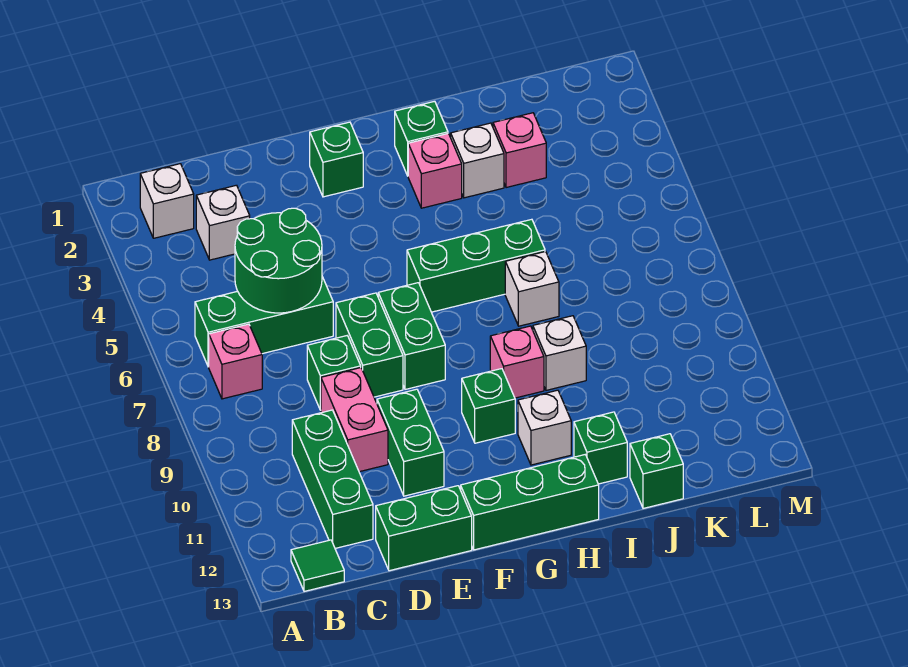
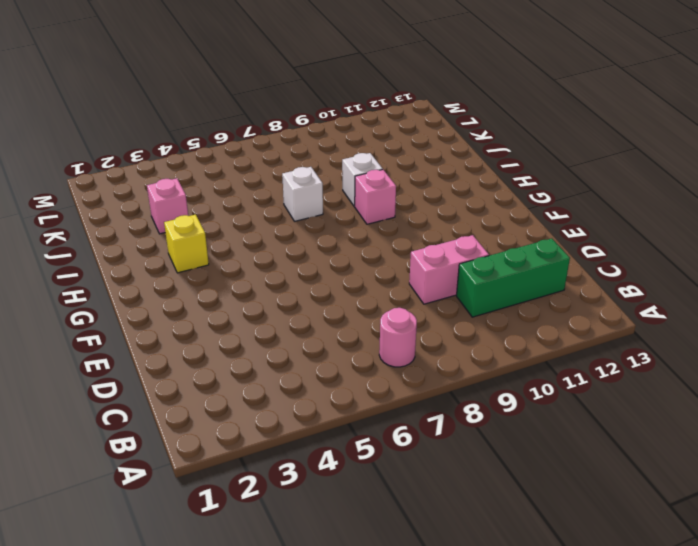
pink 1x1 round brick [379,308,417,367] -> pink 1x1 brick [209,324,262,399]
yellow 1x1 brick [164,215,209,273] -> pink 1x1 brick [408,134,462,208]
none -> white 1x1 brick [140,164,194,238]
none -> green 1x3 brick [195,277,333,367]
none -> green 1x1 tile [291,540,344,591]

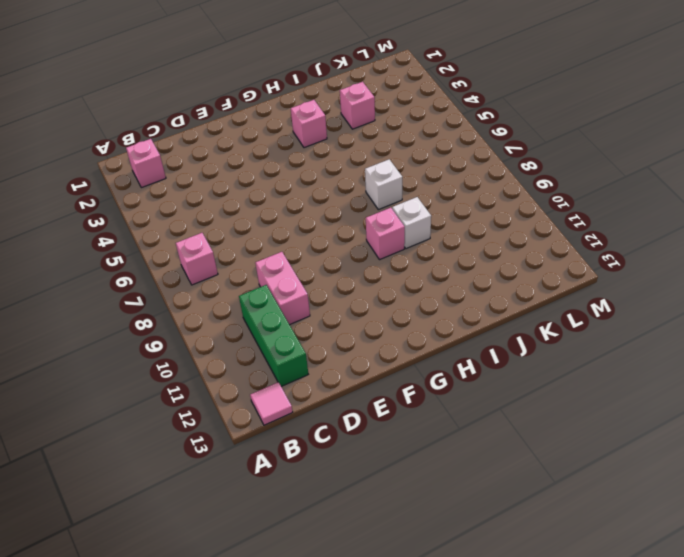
pink 1x1 brick [126,139,166,188] -> white 1x1 brick [140,164,194,238]
pink 1x1 tile [250,382,293,425] -> green 1x1 tile [291,540,344,591]
none -> green 1x3 brick [195,277,333,367]
none -> white 1x1 brick [196,185,250,260]
none -> green 1x1 brick [307,336,361,410]

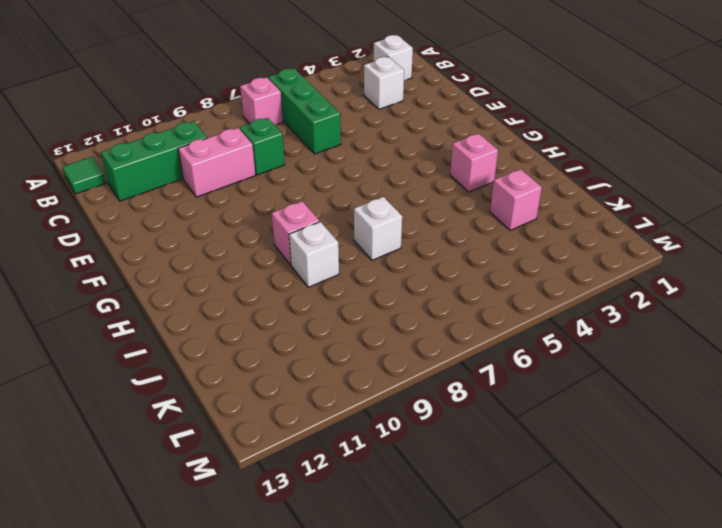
none -> green 1x2 brick [376,486,472,571]
none -> green 1x2 brick [336,293,403,397]
none -> green 1x2 brick [377,389,444,496]

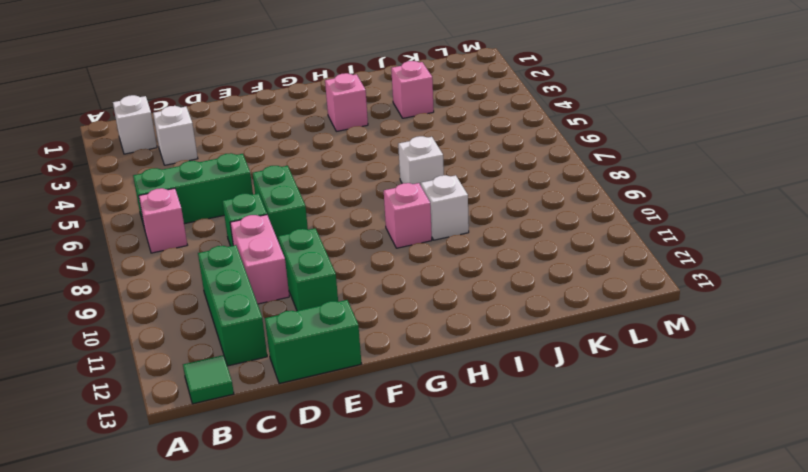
none -> green 1x1 brick [310,122,363,197]
none -> green 1x2 brick [378,283,445,389]
none -> green 1x3 brick [461,455,599,550]

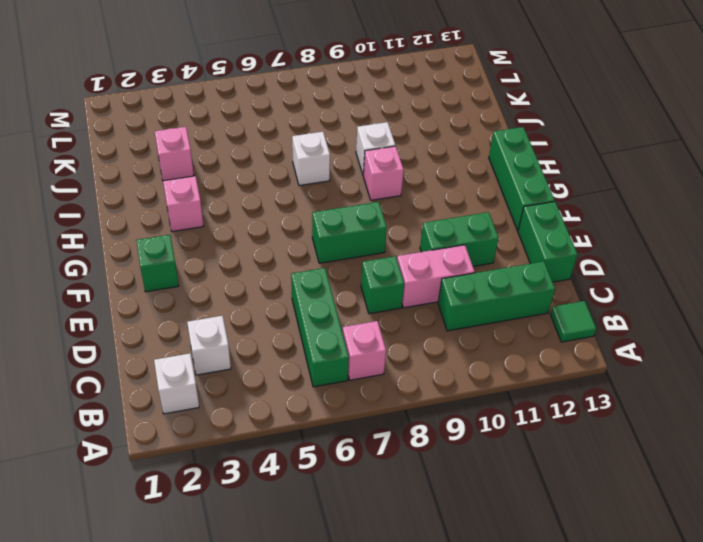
none -> green 1x2 brick [336,293,403,397]
none -> green 1x3 brick [407,219,545,312]
none -> green 1x1 brick [462,369,515,443]

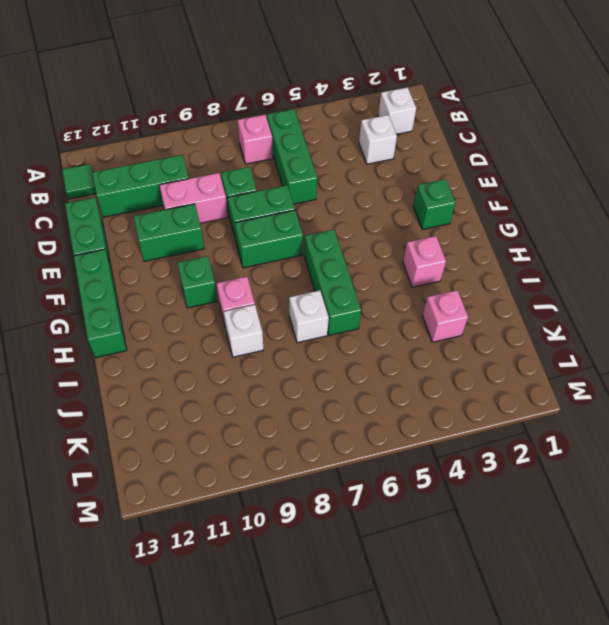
none -> green 1x1 brick [395,101,448,176]
none -> white 1x1 brick [518,390,571,465]
none -> white 1x1 brick [451,123,504,198]

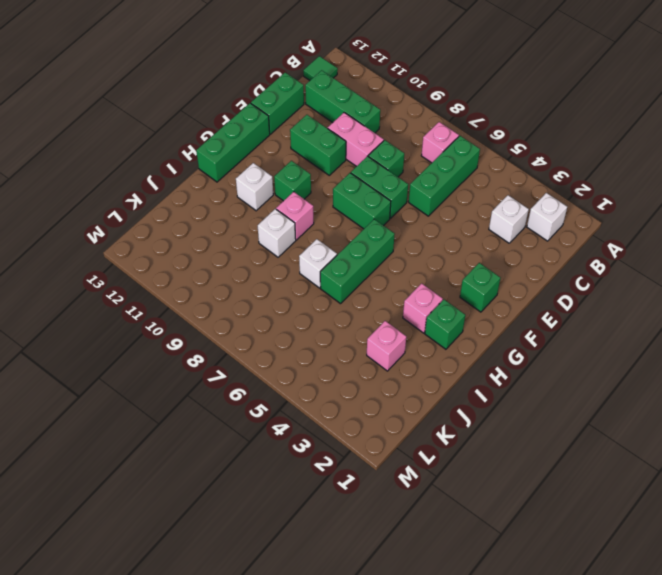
none -> white 1x1 brick [451,123,504,198]
none -> green 1x1 brick [574,412,627,484]
none -> green 1x1 brick [630,434,683,508]

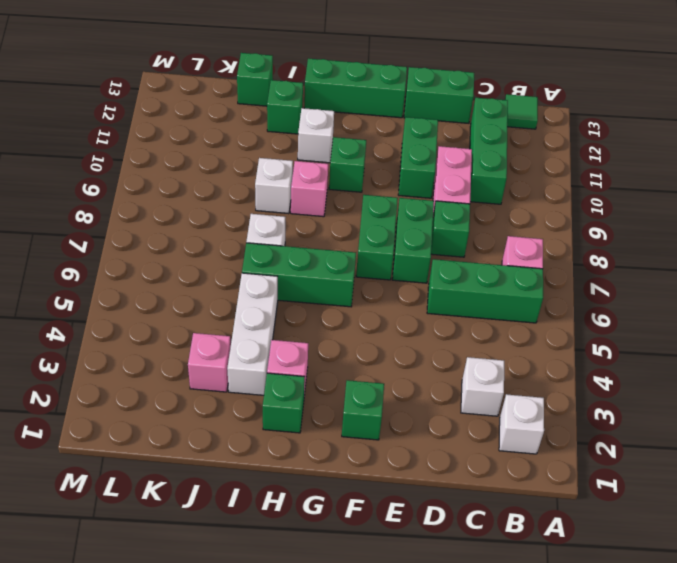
white 1x3 brick [227,273,278,395] -> white 1x1 brick [451,123,504,198]
none -> green 2x2 round brick [235,208,322,313]

